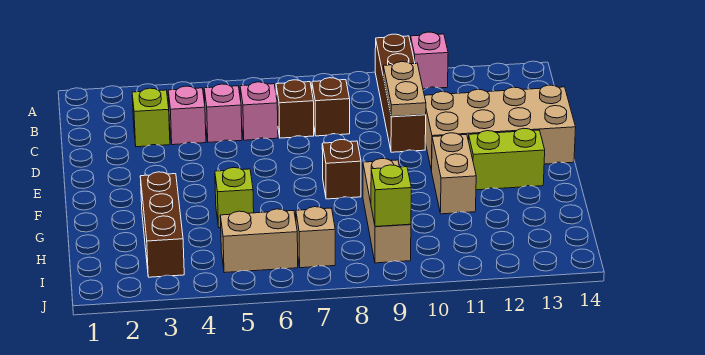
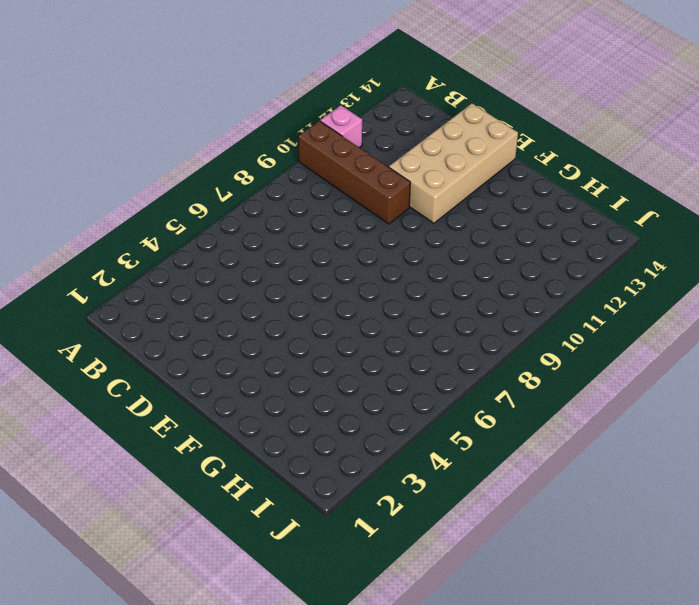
none -> lime 1x1 brick [132,88,170,147]
none -> pink 1x1 brick [168,86,206,145]
none -> pink 1x1 brick [204,84,242,142]

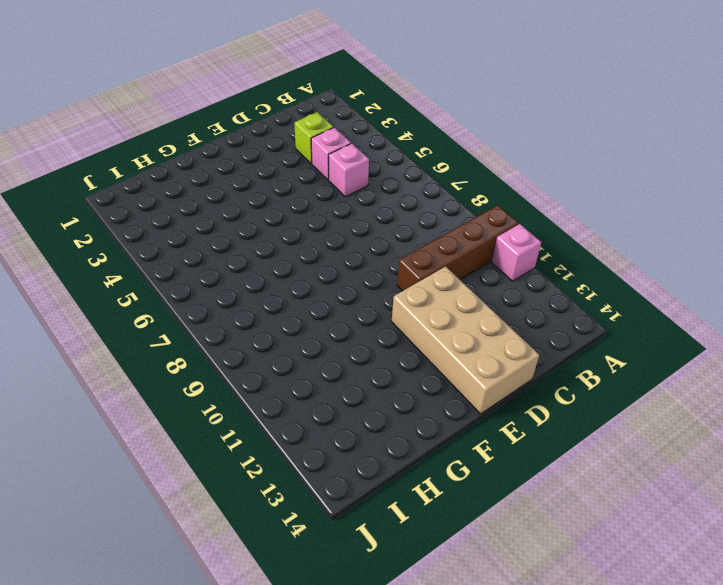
none -> pink 1x1 brick [240,82,278,140]
none -> brown 1x1 brick [276,80,314,138]
none -> brown 1x1 brick [312,78,350,136]

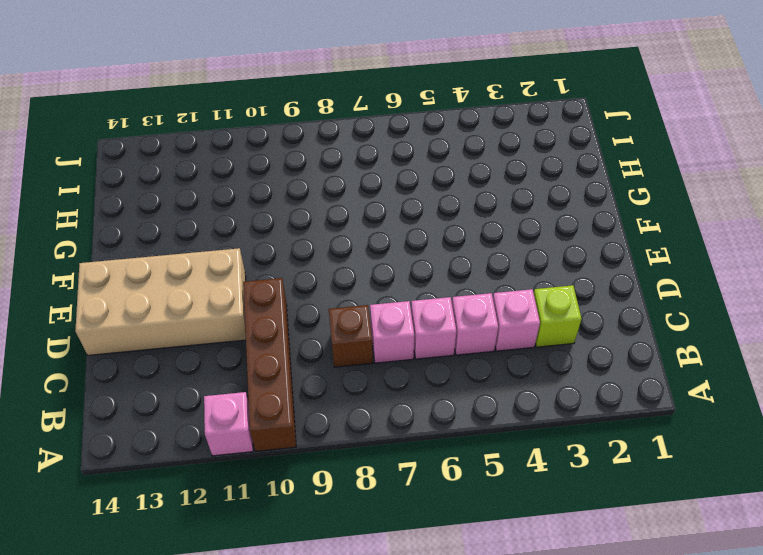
pink 1x1 brick [370,301,414,363] -> brown 1x1 brick [276,80,314,138]
none -> brown 1x1 brick [322,139,361,199]
none -> tan 1x2 brick [432,133,476,214]
none -> lime 1x2 brick [468,128,545,190]

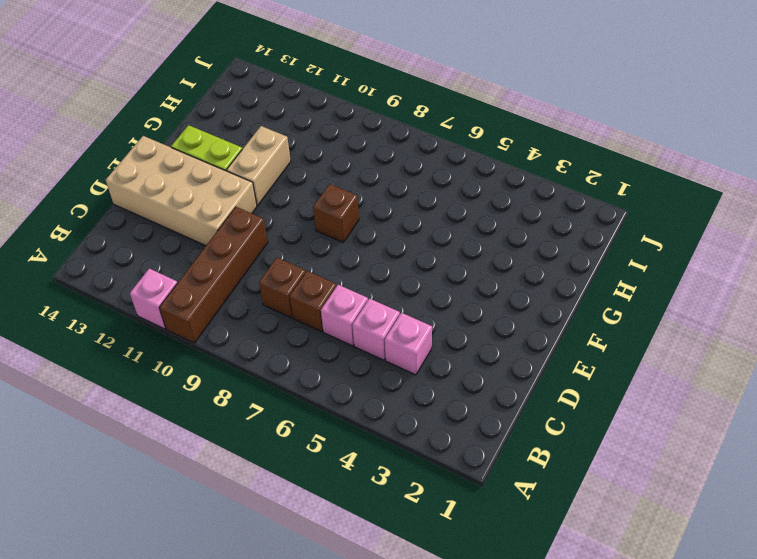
none -> lime 1x1 brick [132,88,170,147]
none -> brown 1x3 brick [140,172,184,277]
none -> lime 1x1 brick [215,168,254,228]

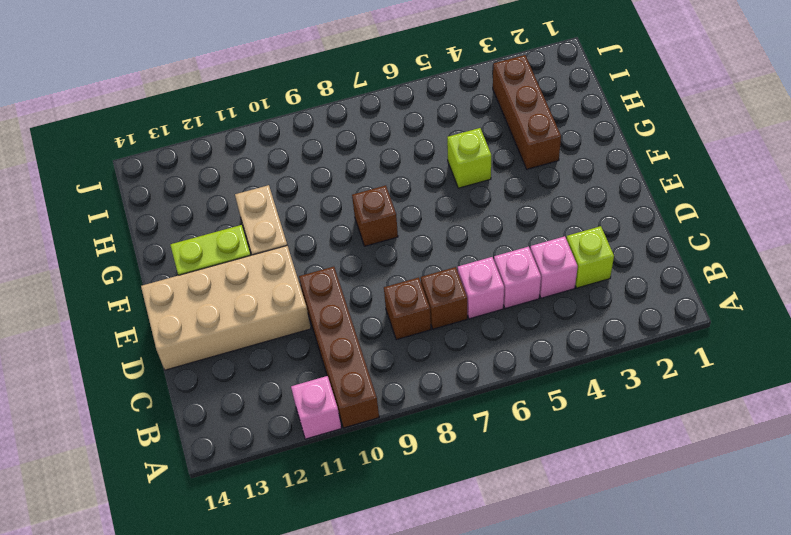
none -> tan 1x3 brick [363,159,411,263]
none -> tan 1x2 brick [220,209,298,273]
none -> tan 1x1 brick [296,207,335,268]

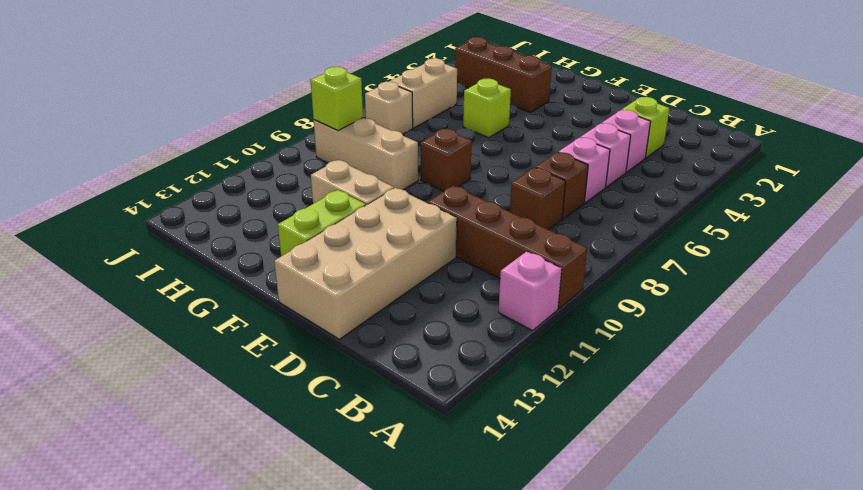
none -> tan 1x2 plate [383,62,426,117]

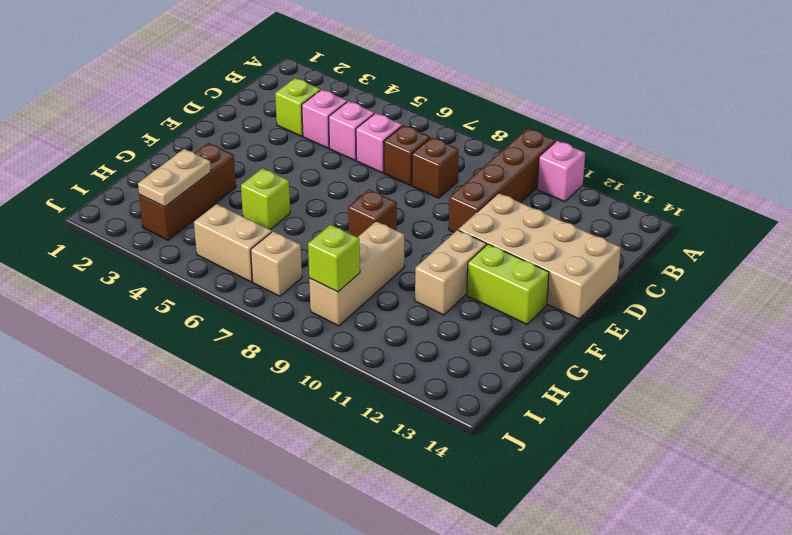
tan 1x2 plate [138,149,211,207] -> tan 1x2 plate moved to [383,62,426,117]

